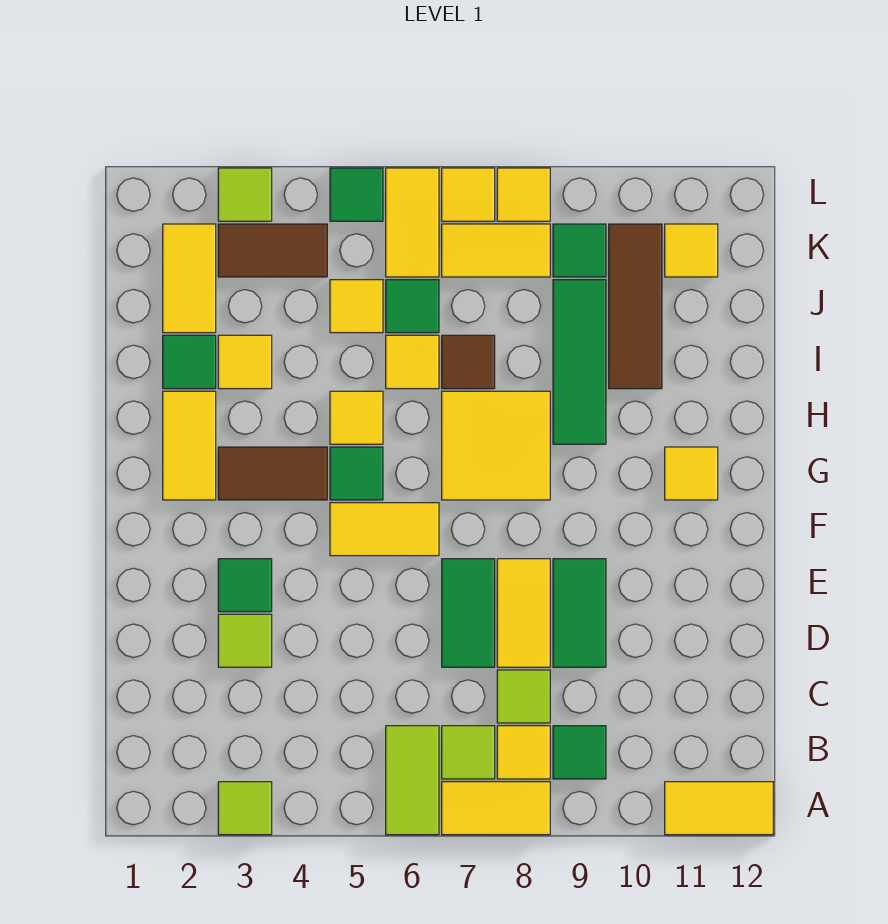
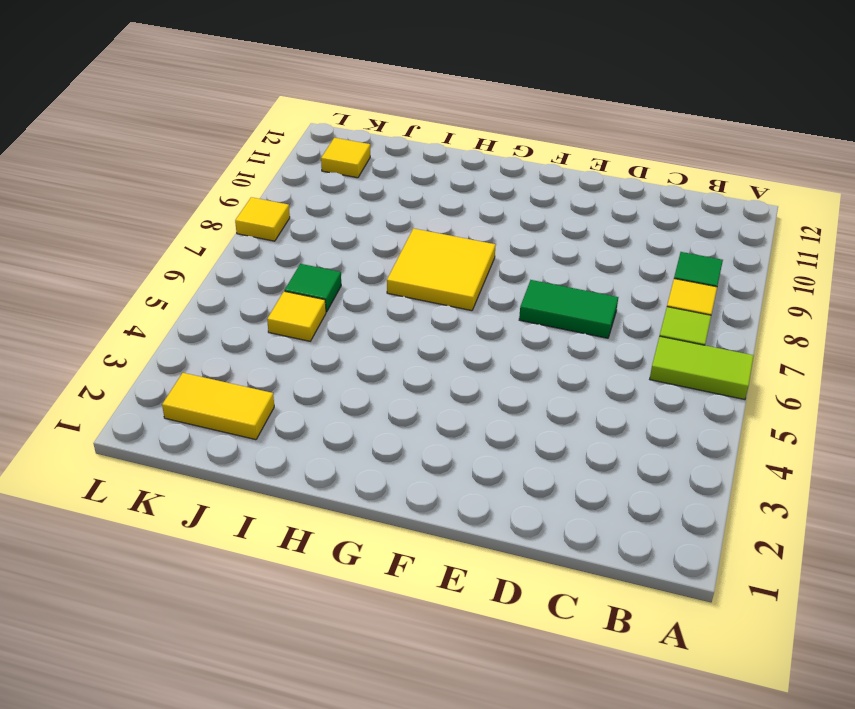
none -> lime 1x1 tile [218,782,272,835]
none -> yellow 1x2 tile [442,782,550,835]
none -> yellow 1x2 tile [665,782,773,835]
none -> lime 1x1 tile [497,670,550,723]

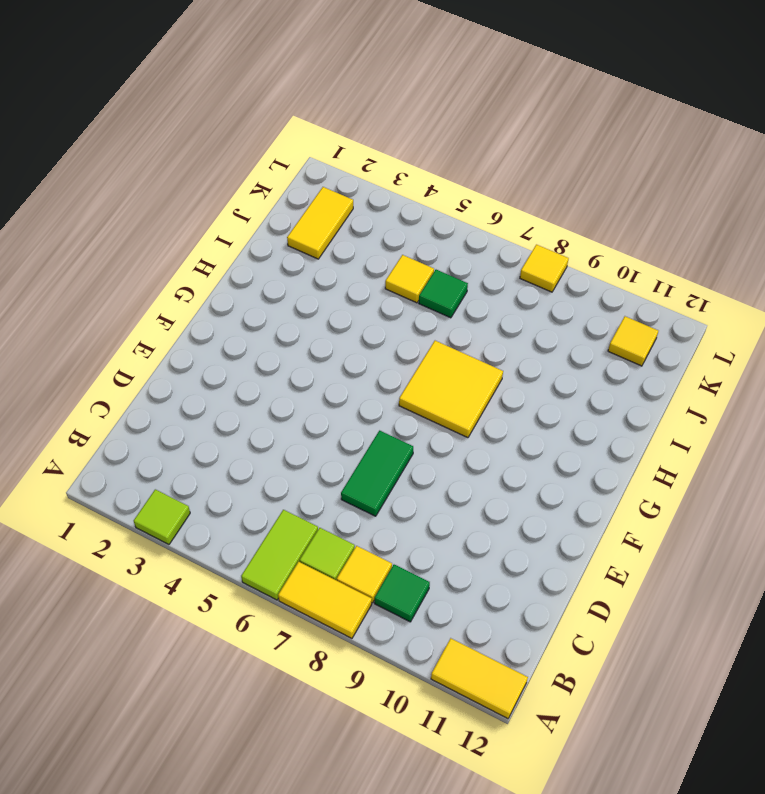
none -> lime 1x1 tile [497,670,550,723]
none -> lime 1x1 tile [218,614,272,667]
none -> yellow 1x2 tile [497,559,550,667]
none -> green 1x2 tile [553,559,606,667]

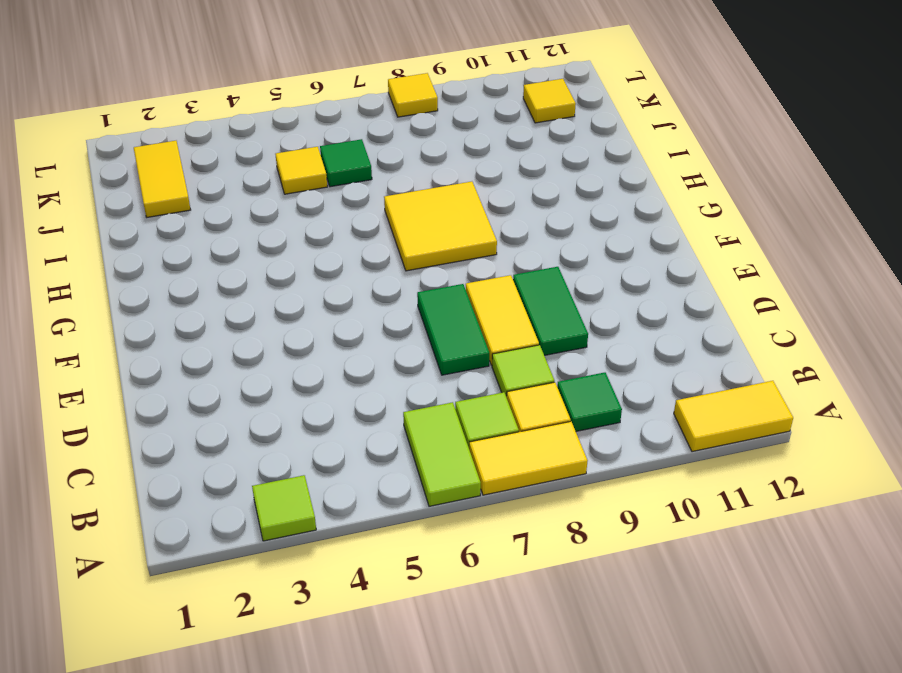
none -> lime 1x1 tile [218,614,272,667]
none -> green 1x1 tile [218,559,272,612]
none -> yellow 1x2 tile [330,503,439,556]
none -> yellow 1x2 tile [163,391,216,500]

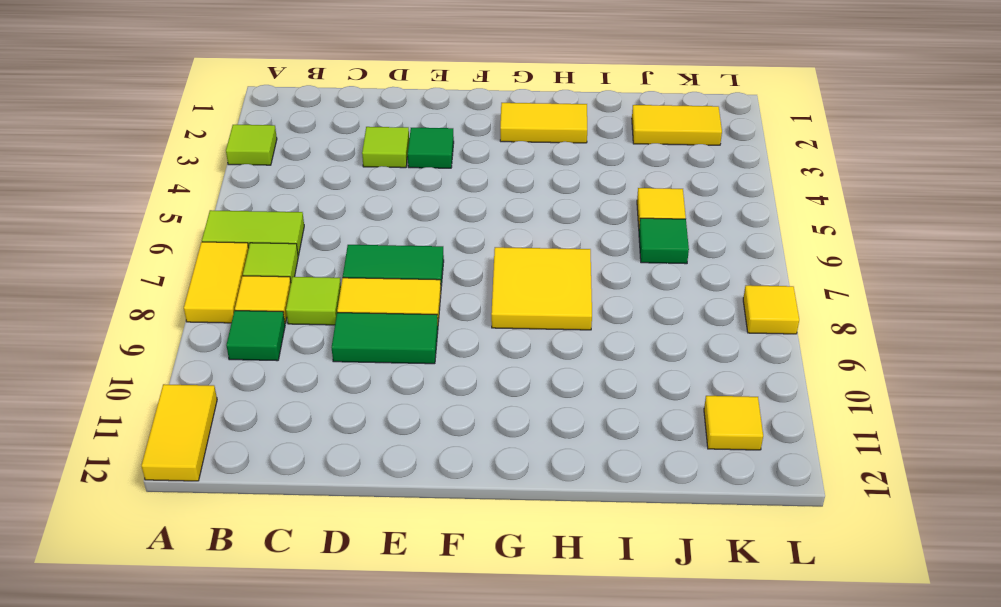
none -> yellow 1x2 tile [330,503,439,556]
none -> brown 1x2 tile [218,447,327,500]
none -> green 1x1 tile [330,447,383,500]
none -> yellow 1x1 tile [665,447,718,500]

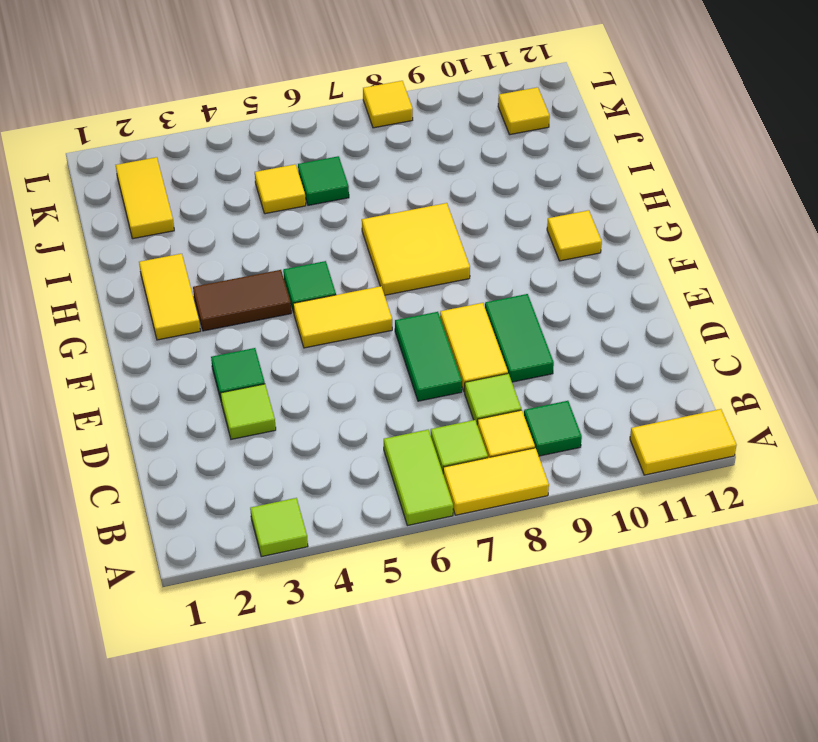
none -> yellow 1x1 tile [330,391,383,444]
none -> green 1x3 tile [553,280,606,444]
none -> green 1x1 tile [163,335,216,389]
none -> yellow 1x1 tile [218,335,272,389]

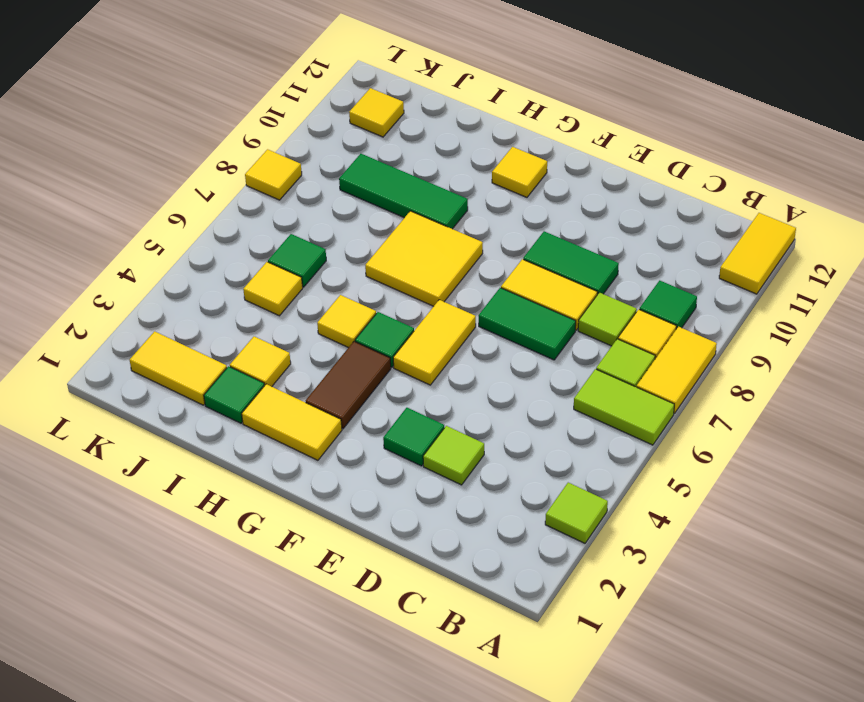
none -> yellow 1x1 tile [386,335,439,389]
none -> brown 1x1 tile [442,335,495,389]
none -> brown 1x3 tile [609,224,662,389]
none -> brown 1x2 tile [218,224,327,277]

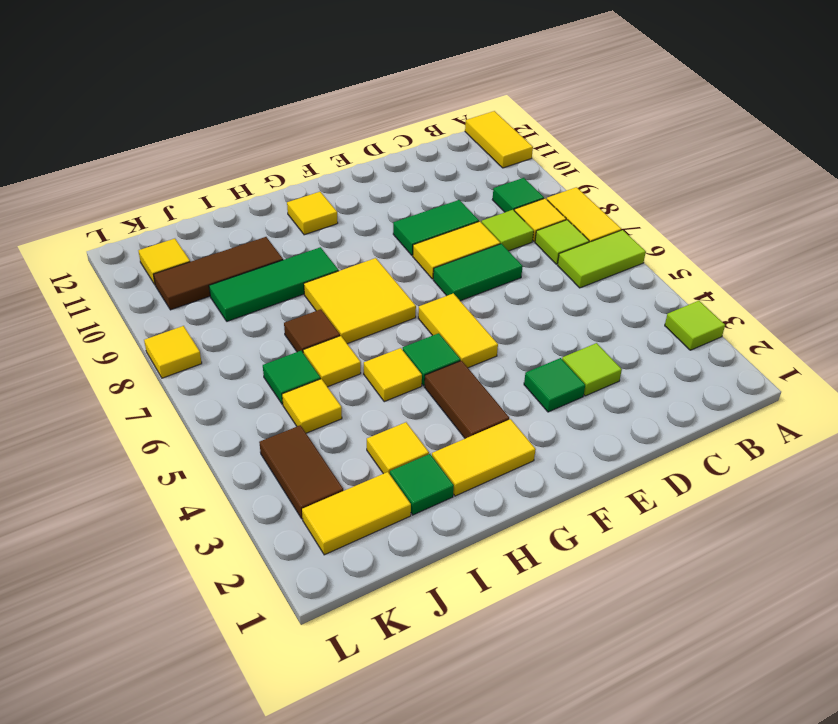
none -> yellow 1x2 tile [386,168,439,277]
none -> yellow 1x2 tile [442,224,550,277]
none -> green 1x1 tile [553,224,606,277]
none -> lime 1x1 tile [218,168,272,221]

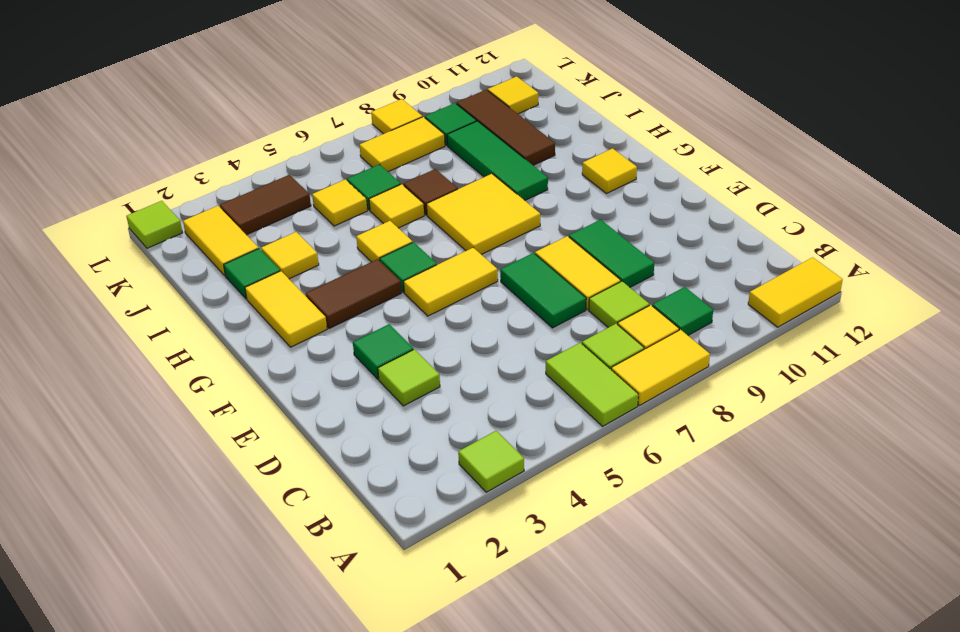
lime 1x1 tile [126,201,183,248] -> lime 1x1 tile moved to [218,168,272,221]
none -> yellow 1x2 tile [386,168,439,277]
none -> green 1x1 tile [330,168,383,221]
none -> yellow 1x1 tile [442,168,495,221]

